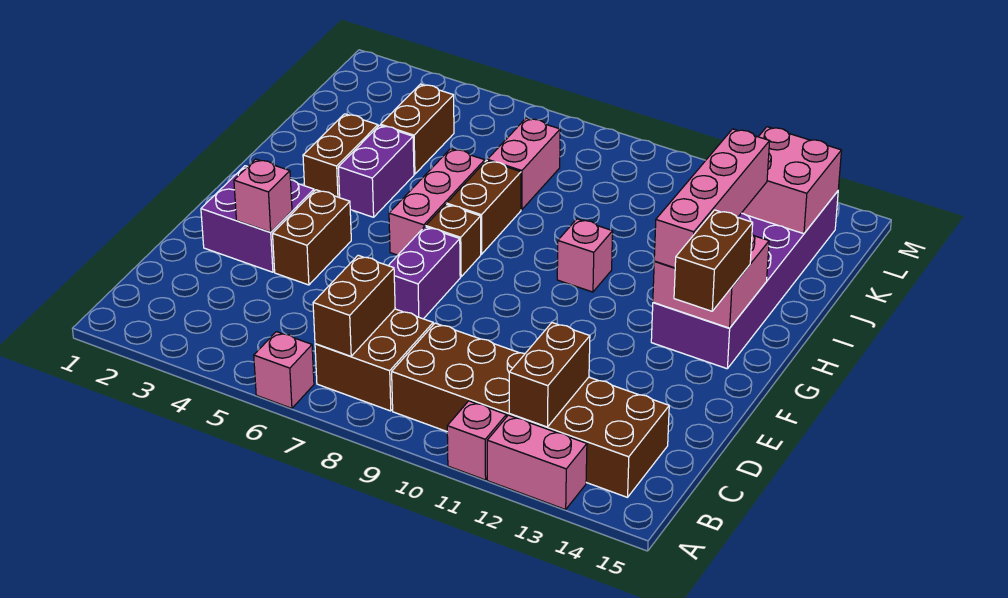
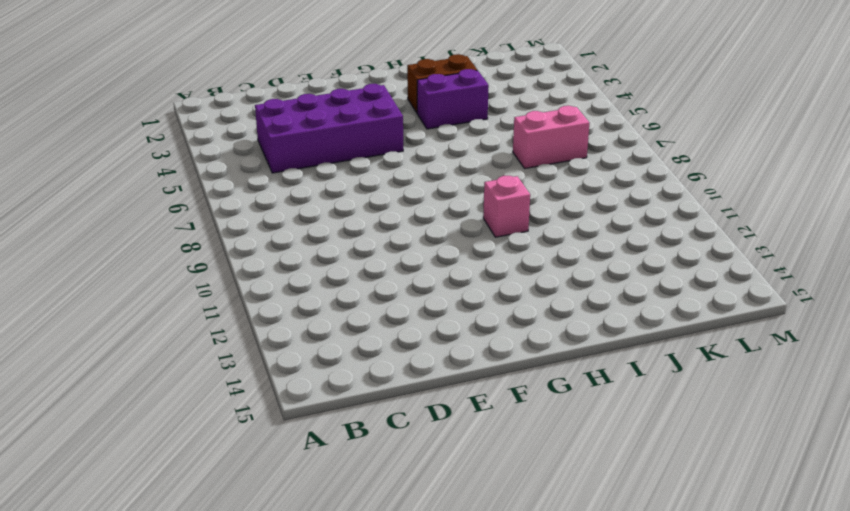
purple 2x4 brick [255,84,403,173] -> brown 1x2 brick [273,190,351,285]
none -> pink 1x1 brick [254,332,314,408]
none -> pink 1x1 brick [447,401,506,480]
none -> pink 1x2 brick [487,415,587,510]

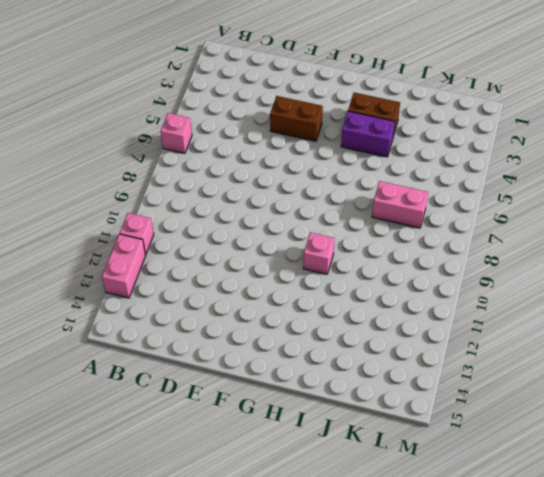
none -> brown 2x2 brick [315,309,433,411]
none -> brown 2x6 brick [392,323,669,497]
none -> purple 2x2 brick [201,166,314,272]

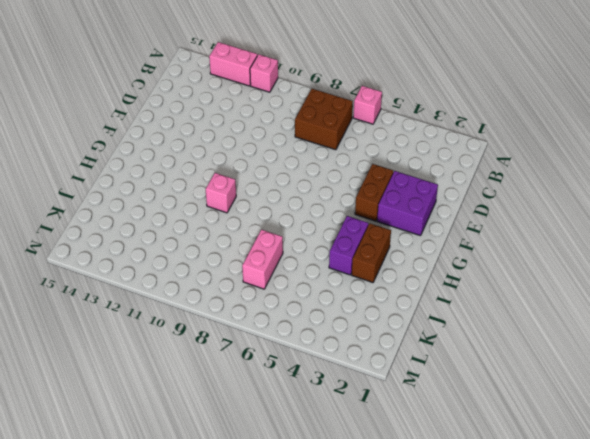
none -> brown 2x6 brick [392,323,669,497]
none -> purple 1x2 brick [388,227,460,319]
none -> pink 1x3 brick [389,149,485,255]

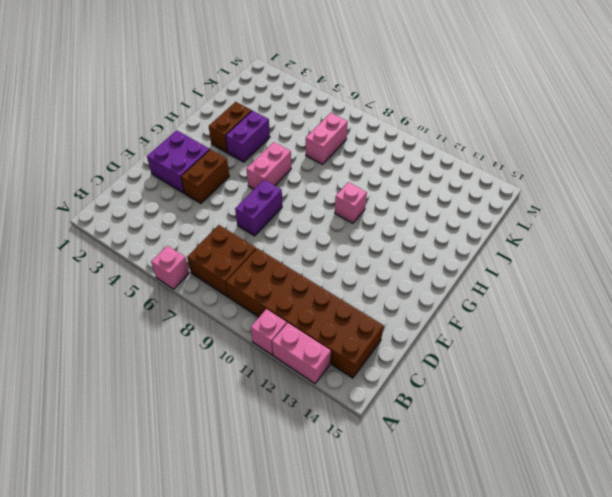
pink 1x2 brick [246,142,291,189] -> pink 1x3 brick [389,149,485,255]
none -> brown 1x1 brick [426,204,481,277]
none -> purple 2x6 brick [651,191,838,369]
none -> brown 1x2 brick [447,160,521,254]

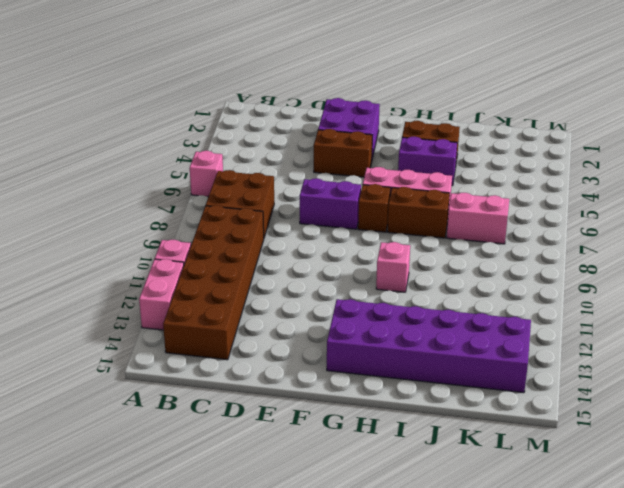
none -> brown 1x2 brick [381,84,454,174]
none -> brown 1x2 brick [313,255,395,356]
none -> brown 1x2 brick [509,323,590,427]

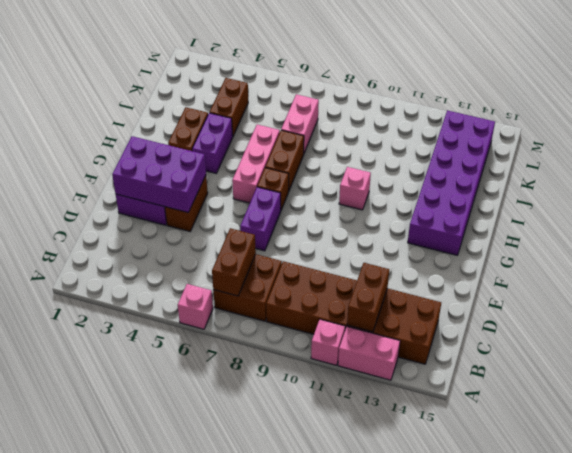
purple 2x3 brick [112,136,206,213] -> pink 1x1 brick [234,159,292,232]
none -> pink 2x2 brick [653,234,769,328]
none -> pink 2x2 brick [742,127,841,234]
none -> brown 1x2 brick [674,210,753,311]

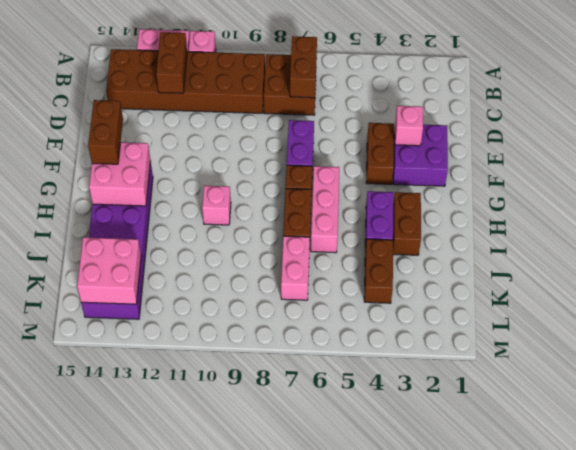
none -> pink 1x1 brick [254,332,314,408]
none -> pink 1x4 brick [654,129,770,268]

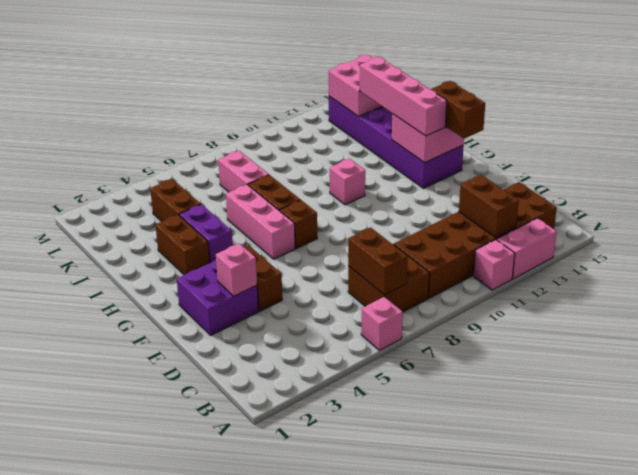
none -> purple 1x2 brick [388,227,460,319]

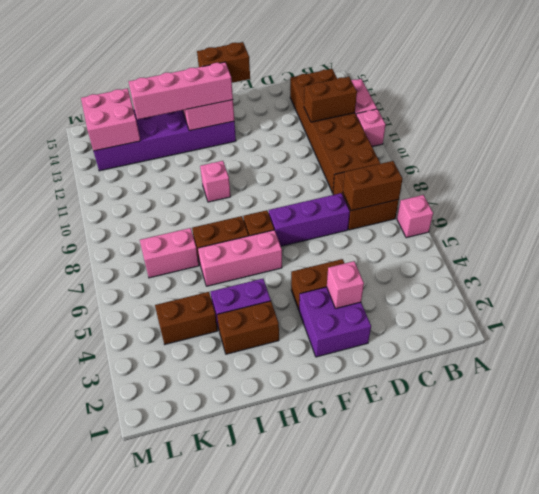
purple 1x3 brick [269,193,350,246] -> purple 1x2 brick [388,227,460,319]

